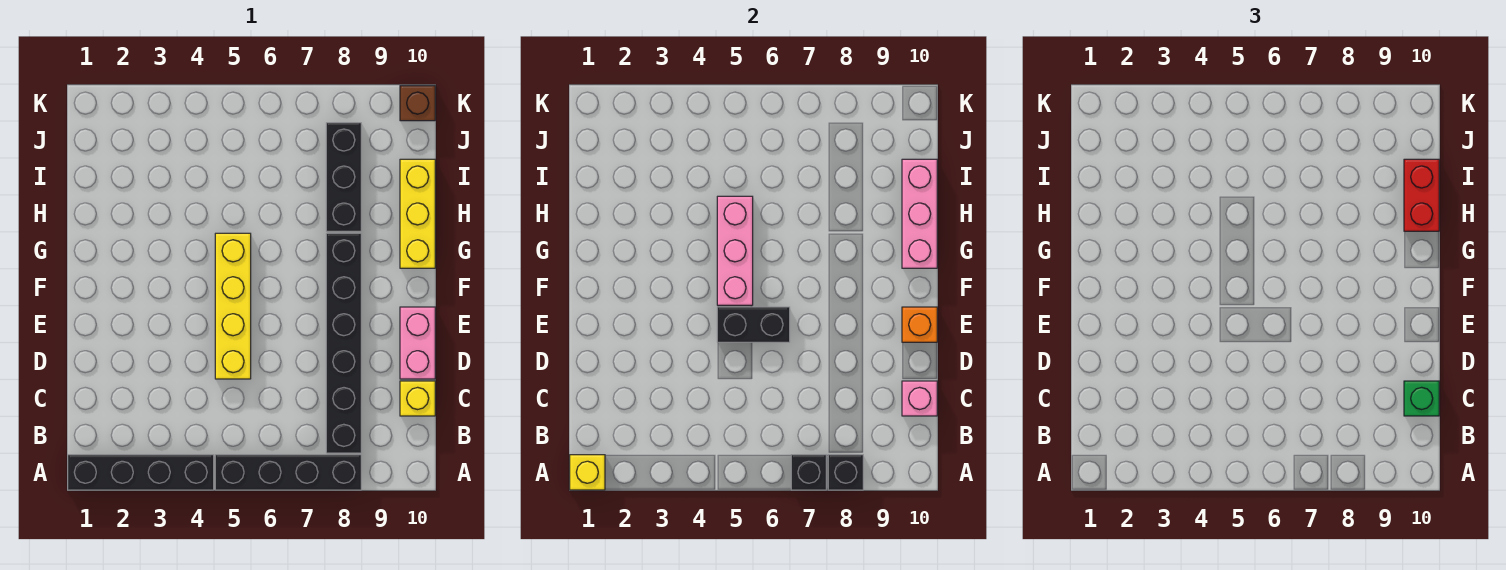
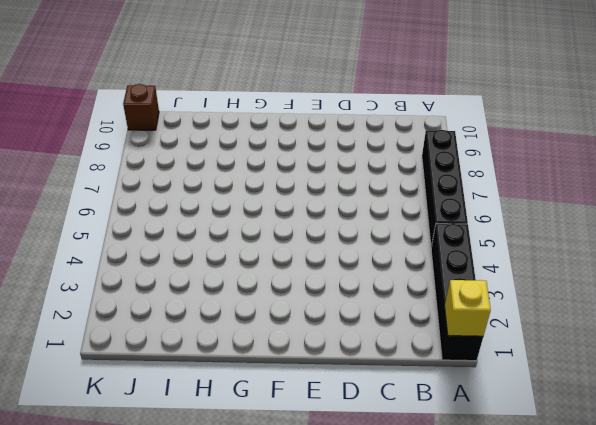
none -> black 1x6 brick [326,233,361,453]
none -> yellow 1x1 brick [400,381,435,416]
none -> yellow 1x4 brick [215,233,251,379]

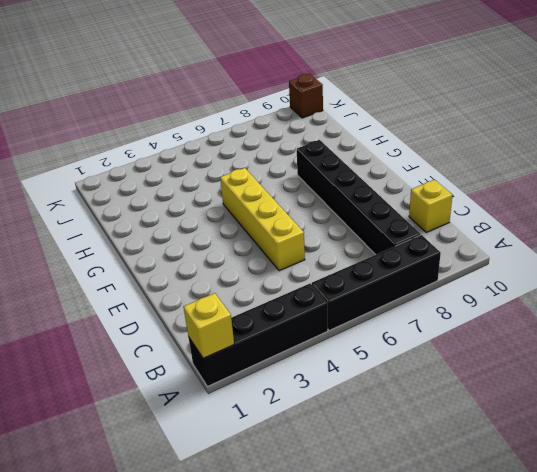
none -> pink 1x2 brick [400,307,435,379]
none -> yellow 1x3 brick [400,159,435,268]
none -> black 1x3 brick [326,123,361,231]

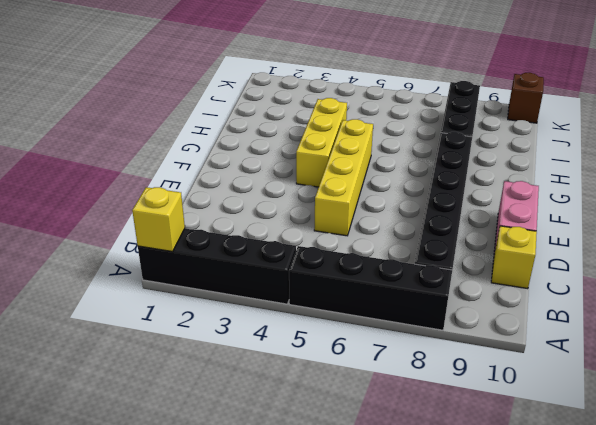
yellow 1x3 brick [296,98,347,187] -> yellow 1x3 brick moved to [400,159,435,268]
none -> black 1x1 brick [791,455,826,490]
none -> black 1x1 brick [828,455,863,490]
none -> pink 1x1 brick [902,381,937,416]

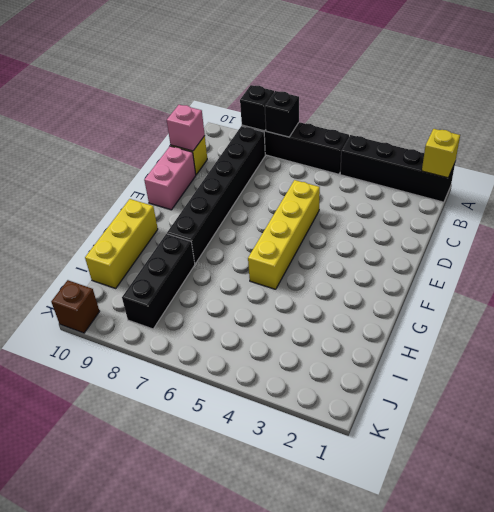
none -> black 1x2 brick [717,307,790,342]
none -> orange 1x1 brick [902,307,937,342]
none -> pink 1x3 brick [717,196,753,305]

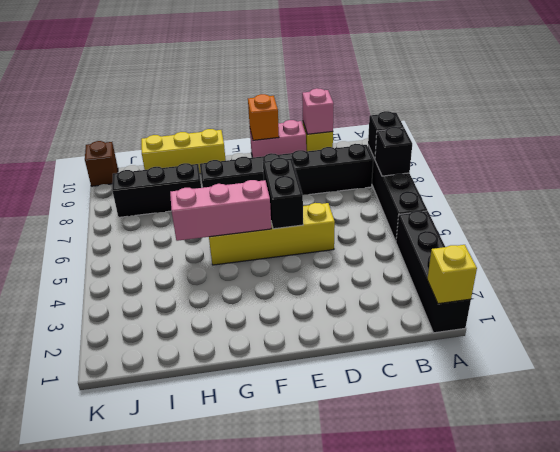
none -> pink 1x3 brick [902,159,937,268]
none -> green 1x1 brick [1404,381,1439,416]
none -> red 1x2 brick [1404,159,1439,231]

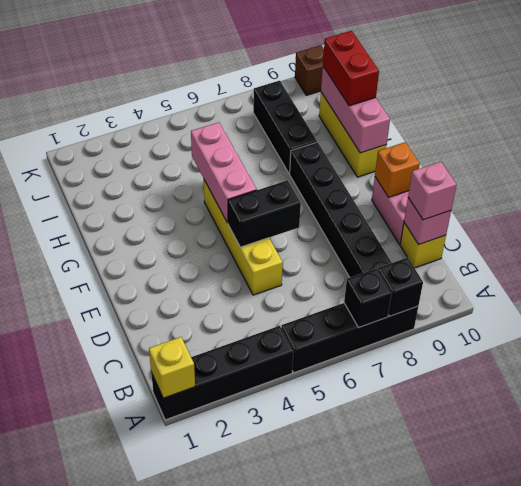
pink 1x1 brick [408,162,457,220] -> green 1x1 brick [1404,381,1439,416]

